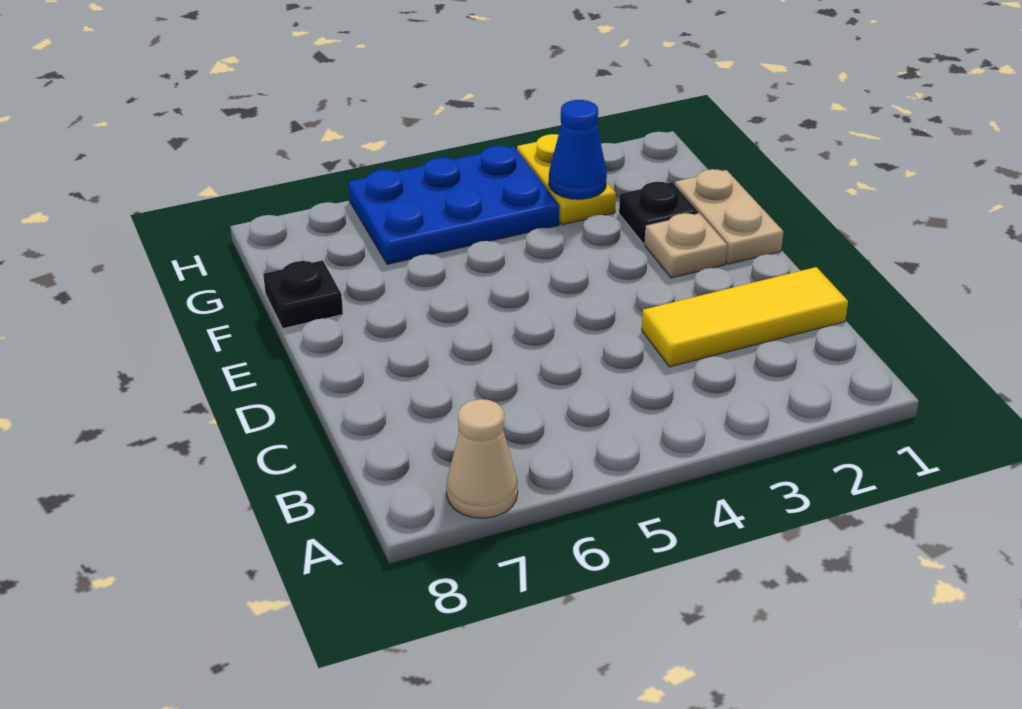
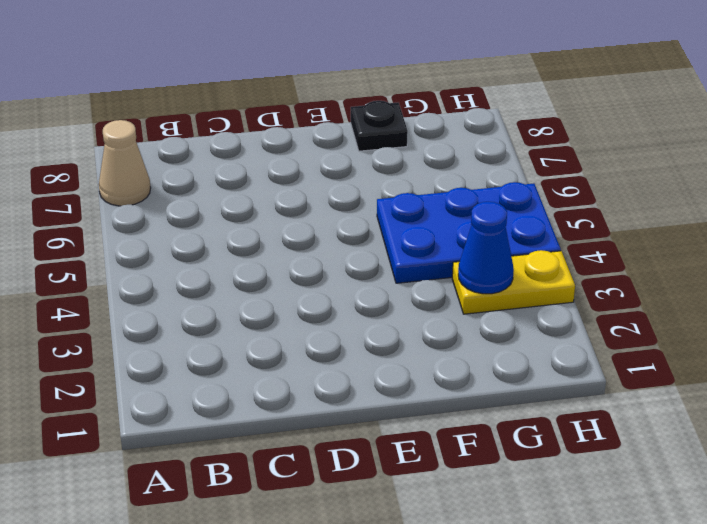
blue 2x3 plate [377,182,561,283] -> blue 2x3 plate turned to [348,146,560,264]
none -> yellow 1x3 tile [642,267,848,367]
none -> tan 1x2 plate [675,169,783,264]

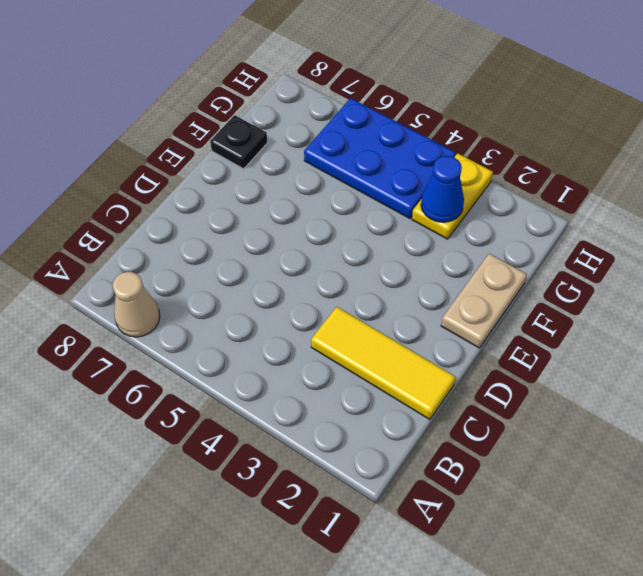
none -> tan 1x1 plate [645,213,727,278]
none -> black 1x1 plate [619,182,698,244]

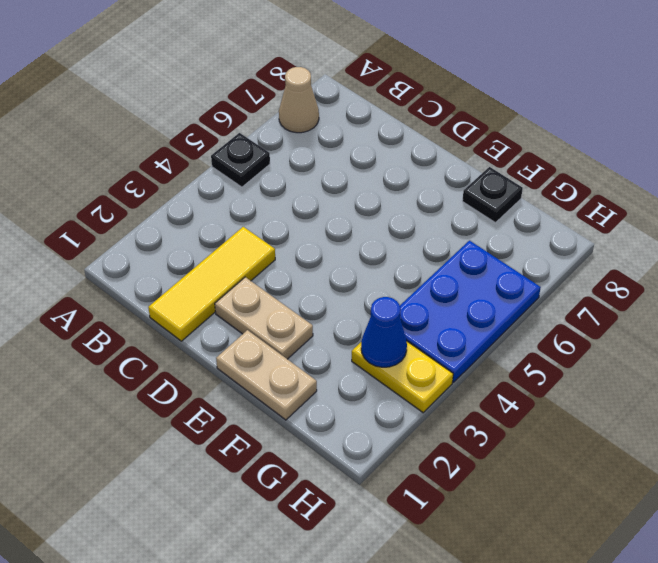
black 1x1 plate [211,133,270,187] -> black 1x1 plate moved to [619,182,698,244]
tan 1x2 plate [215,277,313,359] -> tan 1x1 plate [645,213,727,278]

